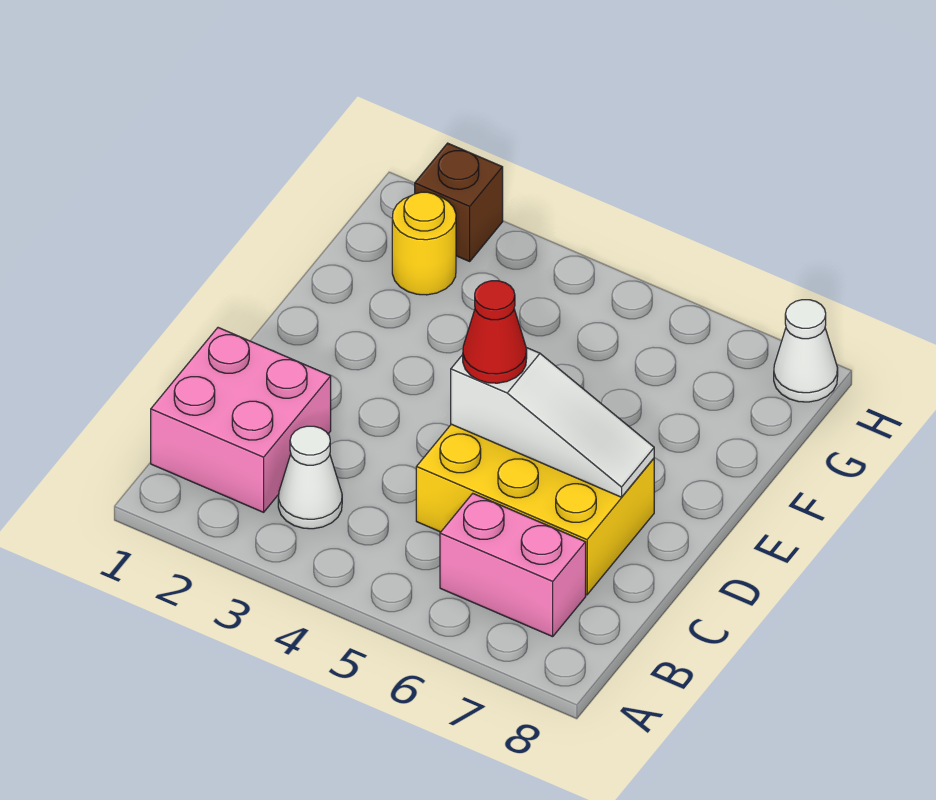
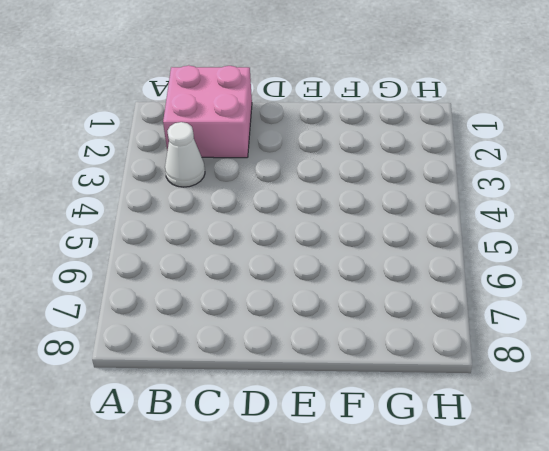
none -> pink 1x2 brick [440,494,586,637]
none -> yellow 2x3 brick [416,424,654,595]

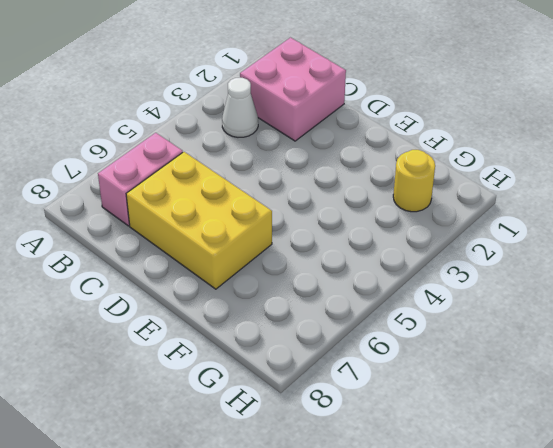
yellow 2x3 brick [126,152,272,289] -> yellow 2x3 brick turned to [416,424,654,595]
none -> brown 1x1 brick [415,143,503,261]
none -> white 1x1 cone [774,300,838,402]

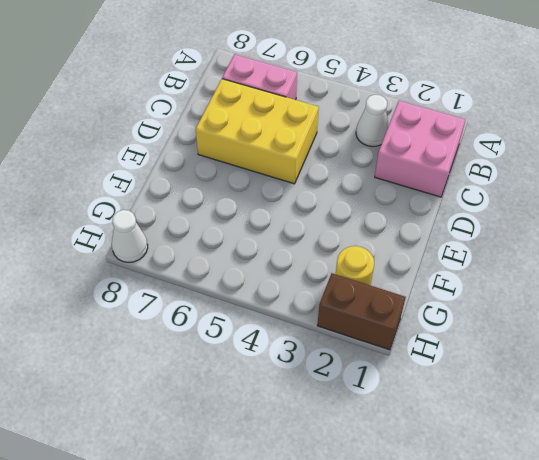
brown 1x2 brick [317,273,406,350] -> brown 1x1 brick [415,143,503,261]
none -> white 1x3 slope [451,348,654,497]
none -> red 1x1 cone [463,281,527,383]

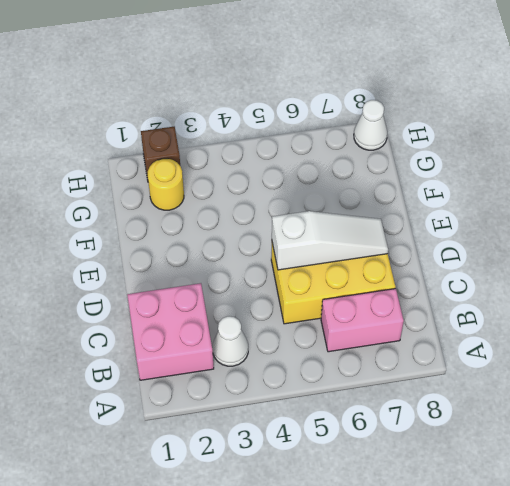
none -> red 1x1 cone [463,281,527,383]

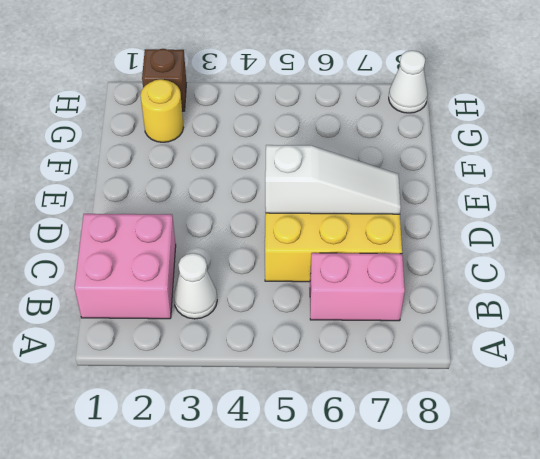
none -> red 1x1 cone [463,281,527,383]

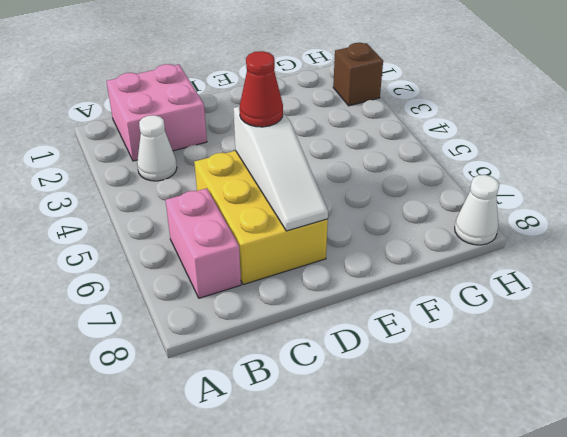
none -> yellow 1x1 round brick [392,192,456,295]

